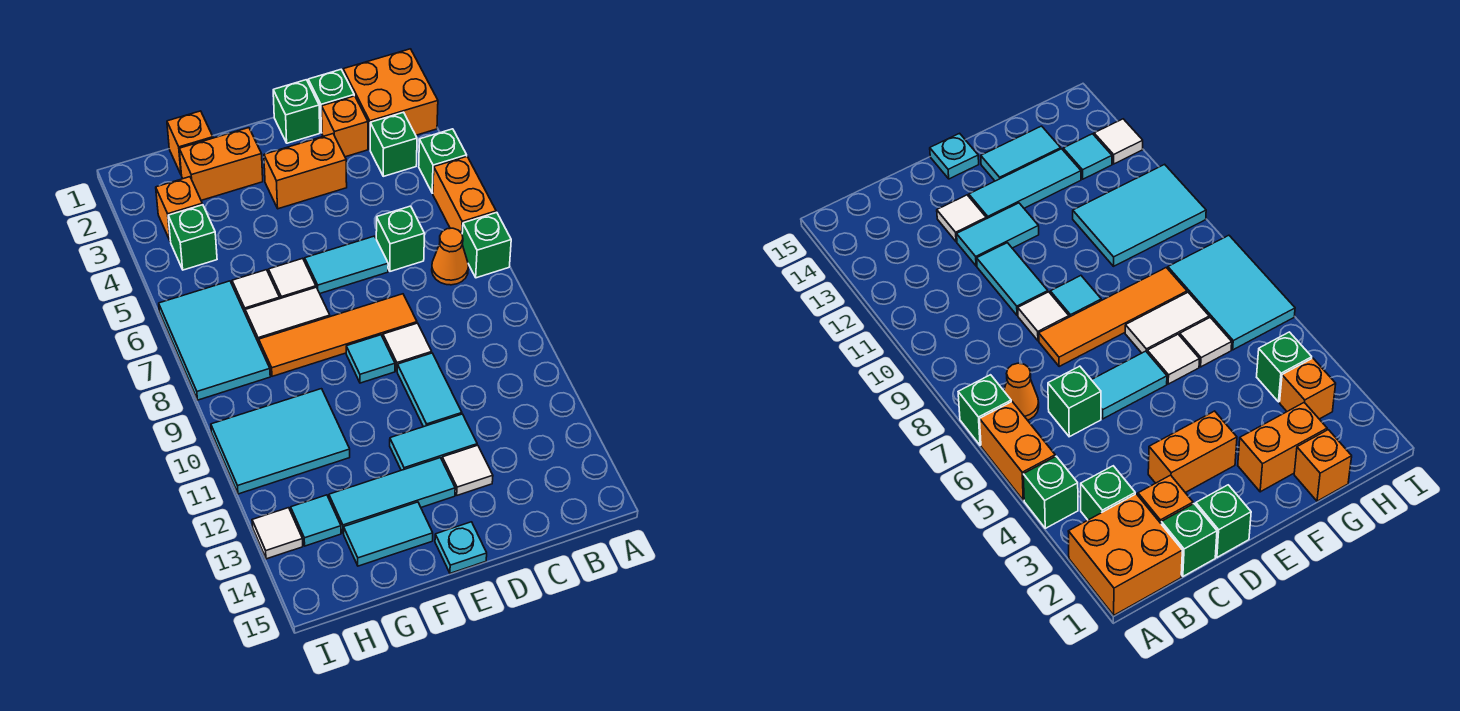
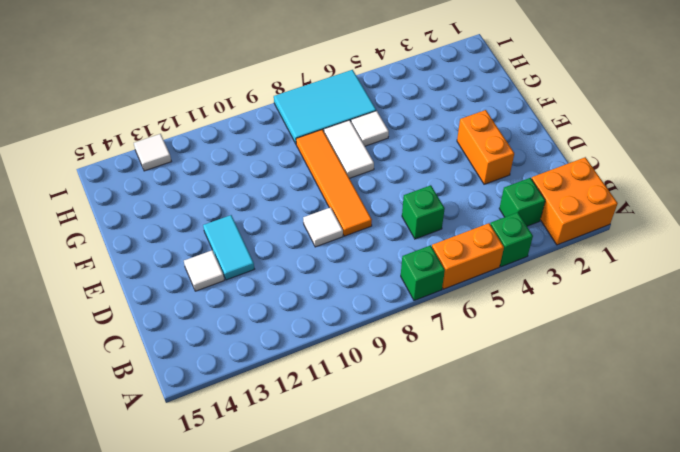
none -> orange 1x1 cone [432,228,468,285]
none -> green 1x1 brick [308,70,354,133]
none -> orange 1x1 brick [322,96,368,157]
none -> green 1x1 brick [273,80,320,143]

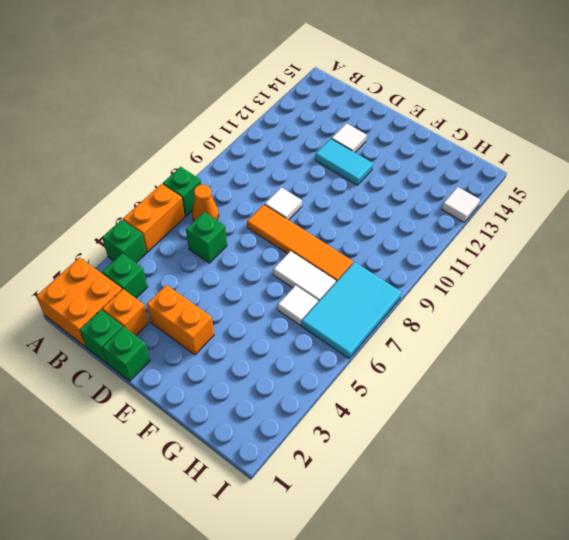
none -> cyan 1x2 tile [305,236,388,293]
none -> cyan 1x2 tile [397,353,462,427]
none -> cyan 1x1 tile [346,335,395,383]
none -> cyan 1x3 tile [329,458,455,533]

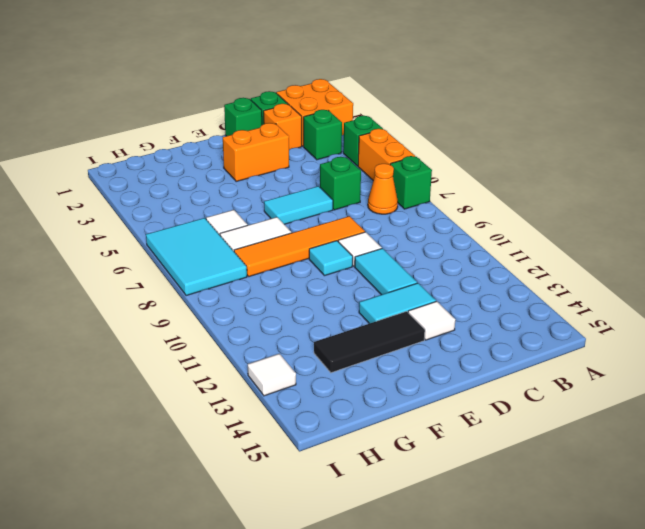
black 1x3 tile [314,311,425,373] -> cyan 1x3 tile [329,458,455,533]
none -> cyan 1x1 plate [435,522,487,573]
none -> orange 1x2 brick [179,128,263,200]
none -> white 1x1 tile [268,258,316,299]
none -> cyan 1x2 tile [344,502,433,566]

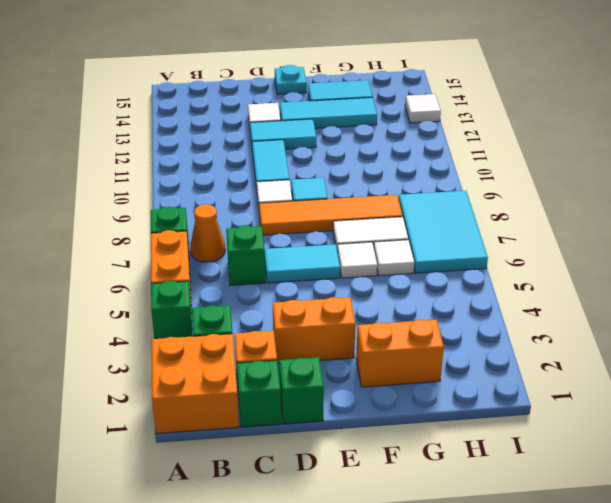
none -> orange 1x1 brick [167,111,213,174]
none -> cyan 2x3 tile [211,389,350,494]
none -> orange 1x1 brick [156,177,202,242]
none -> green 1x1 brick [168,205,217,270]

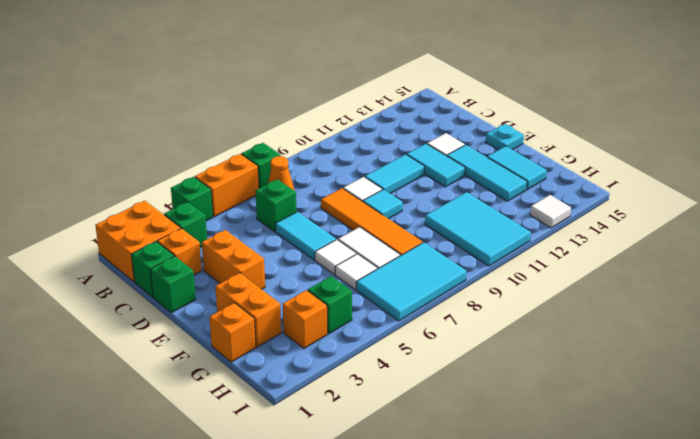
none -> cyan 1x1 tile [291,495,341,546]

